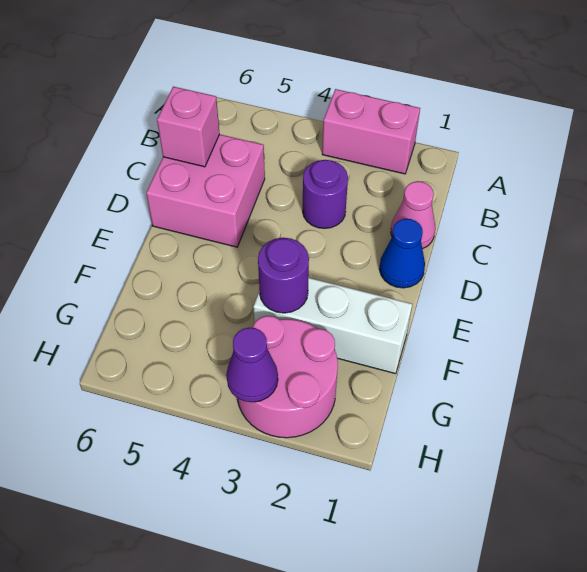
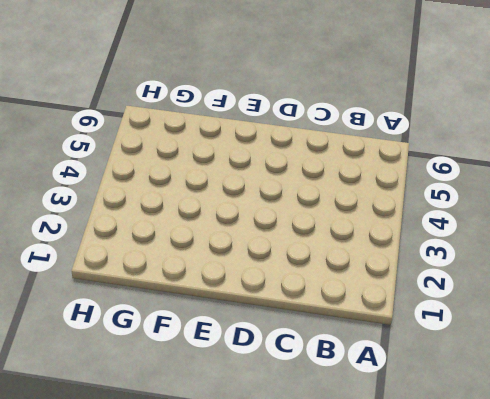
none -> pink 1x2 brick [322,89,420,174]
none -> pink 1x1 cone [391,181,435,249]

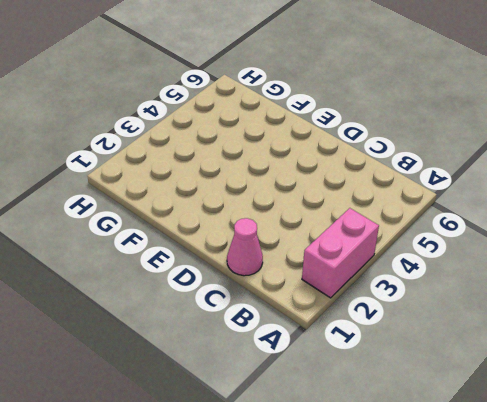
none -> purple 1x1 round brick [303,160,348,228]
none -> pink 2x2 brick [146,134,265,247]

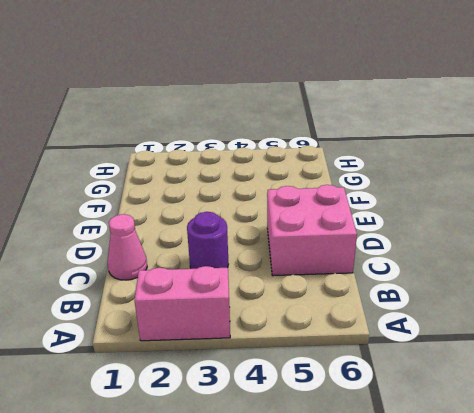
none -> blue 1x1 cone [379,219,425,288]
none -> white 1x3 brick [253,278,412,374]

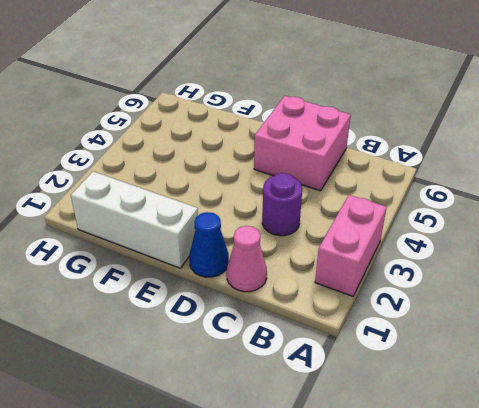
white 1x3 brick [71,172,198,268] -> white 1x3 brick turned to [253,278,412,374]
none -> pink 2x2 round brick [237,316,338,438]
none -> pink 1x1 brick [157,87,220,167]

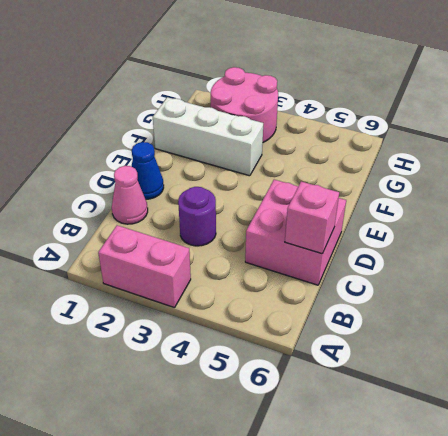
none -> purple 1x1 round brick [258,238,309,313]
none -> purple 1x1 cone [226,328,278,402]

